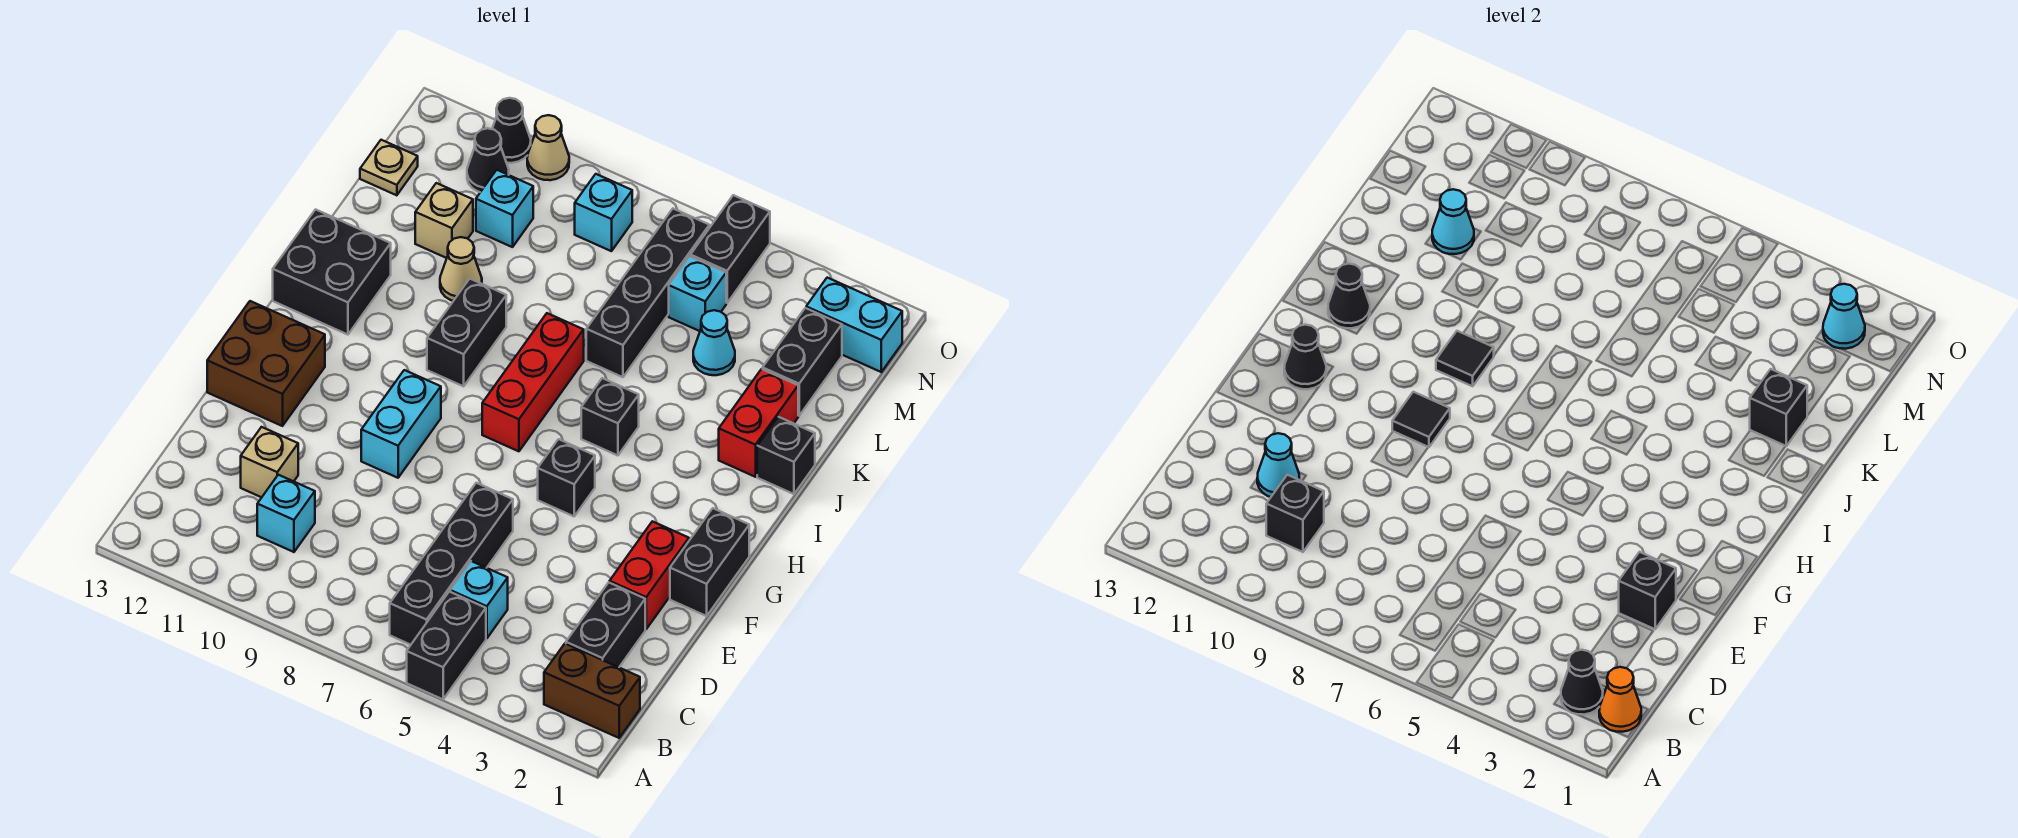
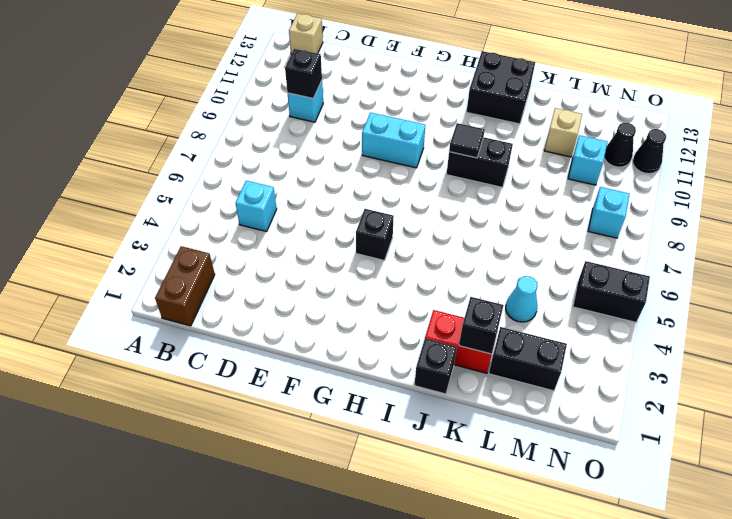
tan 1x1 brick [289,13,323,54] -> tan 1x1 brick moved to [241,427,298,497]
none -> black 1x2 brick [407,592,486,699]
none -> black 1x4 brick [390,483,513,645]
none -> black 1x2 brick [566,582,645,667]
none -> red 1x2 brick [610,521,689,629]

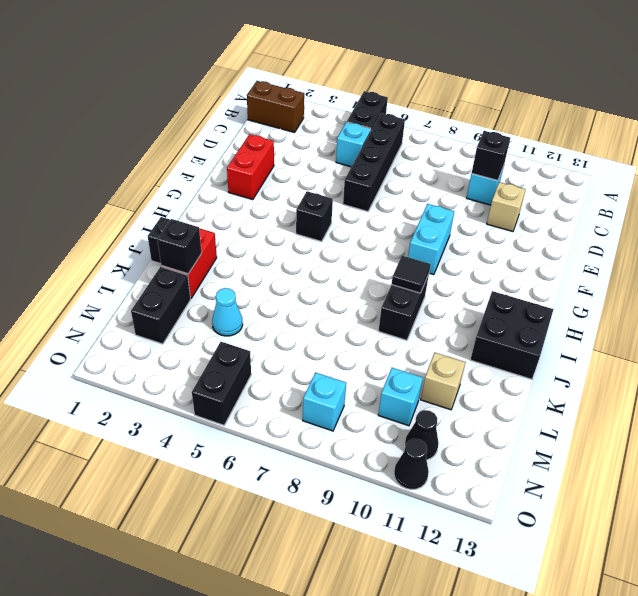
none -> black 1x2 brick [566,582,645,667]
none -> black 1x2 brick [670,508,749,616]
none -> brown 2x2 brick [207,301,325,426]
none -> red 1x3 brick [482,313,584,451]

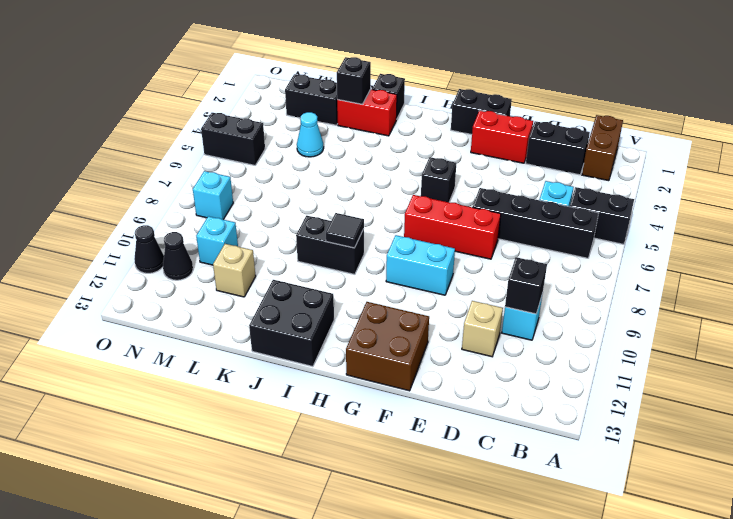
red 1x3 brick [404,195,501,259] -> red 1x3 brick moved to [482,313,584,451]
none -> black 1x1 brick [581,378,639,455]
none -> black 1x4 brick [586,209,709,377]
none -> tan 1x1 cone [440,237,482,301]
none -> cyan 1x1 brick [669,256,726,331]

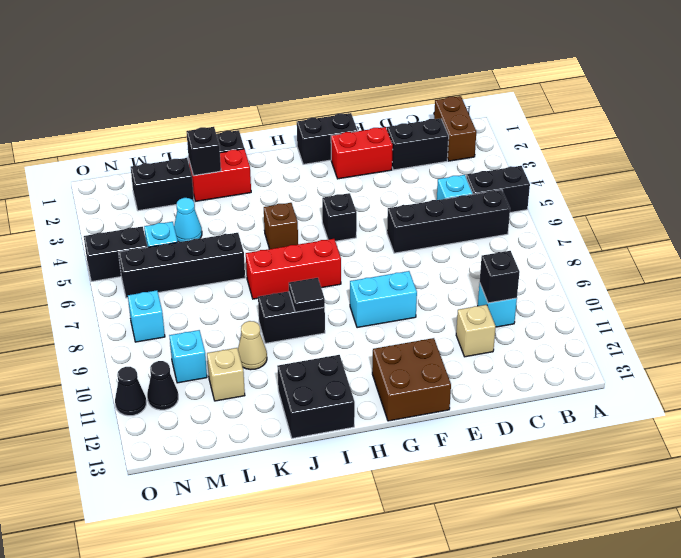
brown 1x1 brick [264,203,298,249] -> black 1x1 brick [581,378,639,455]
none -> tan 1x1 plate [360,140,418,195]
none -> cyan 1x2 brick [806,278,902,372]
none -> tan 1x1 cone [527,115,569,180]
none -> orange 1x1 cone [1599,667,1641,732]

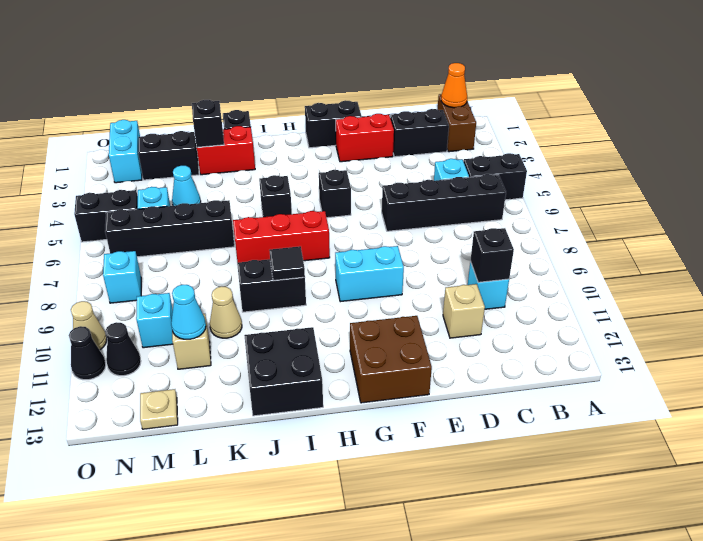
none -> black 1x1 cone [1561,650,1603,715]
none -> cyan 1x1 cone [1257,433,1299,497]
none -> black 1x1 brick [1619,552,1676,629]
none -> black 1x1 tile [1392,392,1450,447]

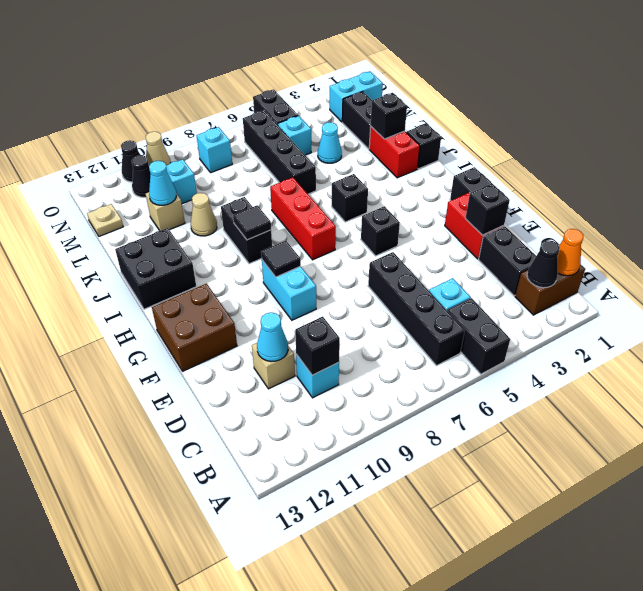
none -> black 1x1 cone [1284,325,1326,389]
none -> black 1x1 cone [1328,264,1370,328]
none -> cyan 1x1 cone [1823,284,1865,349]

